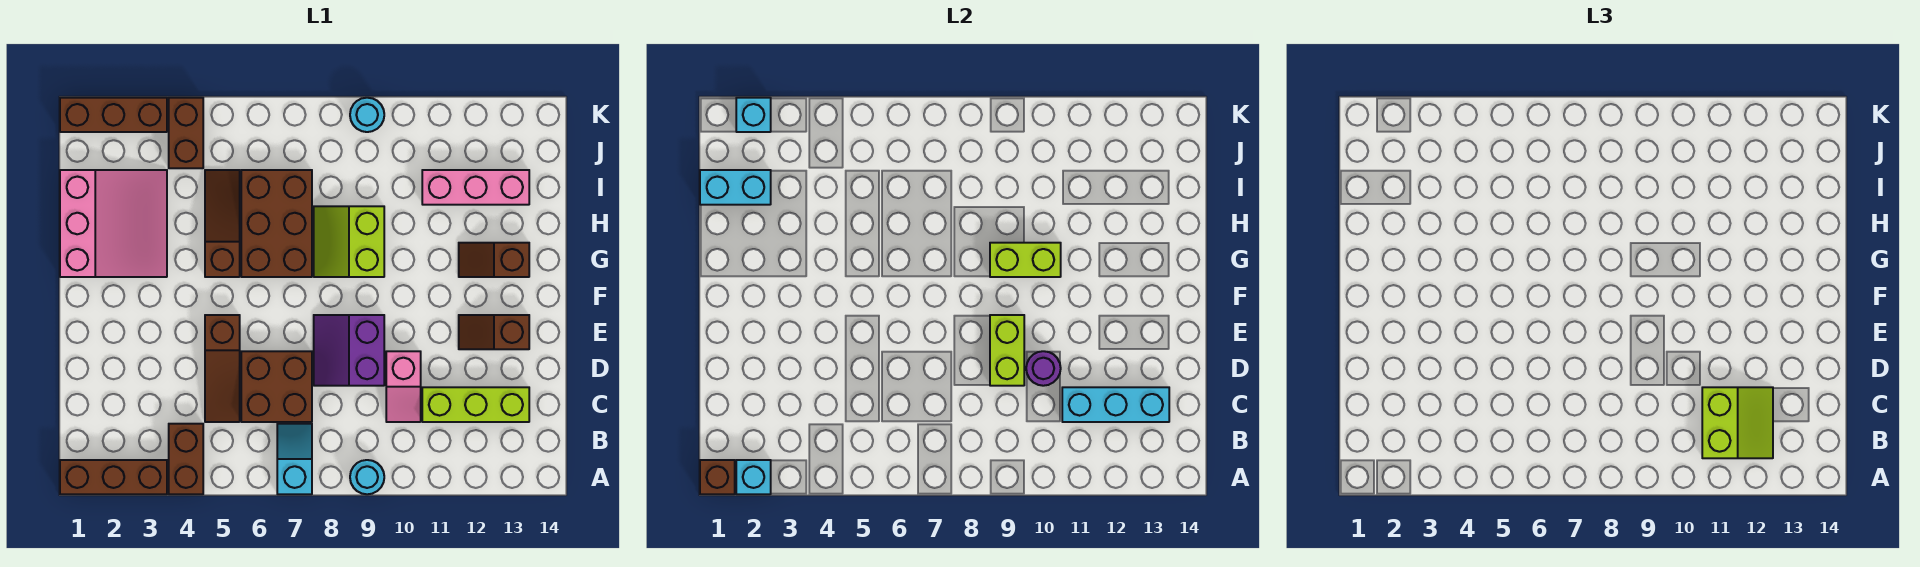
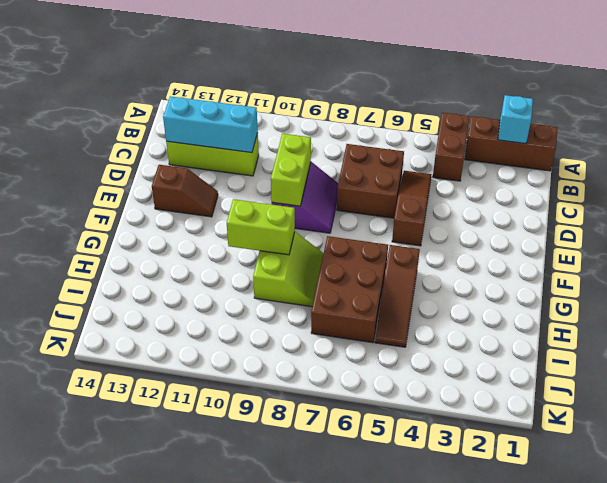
none -> cyan 1x2 slope [277,424,312,494]
none -> cyan 1x1 round brick [350,460,384,494]
none -> pink 1x2 slope [386,351,421,422]

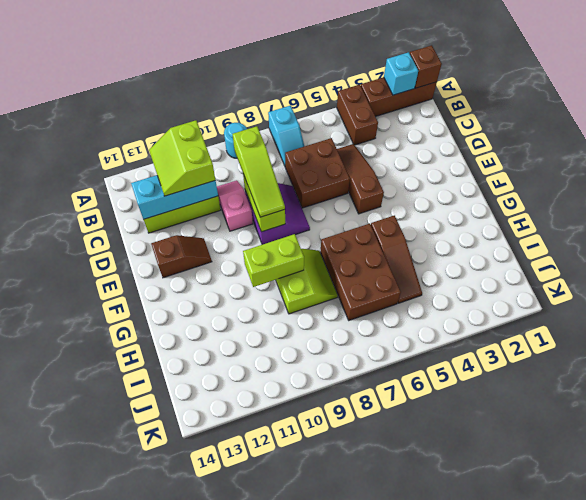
lime 1x3 slope [233,126,285,217] -> none
none -> pink 3x3 slope [60,170,167,277]
none -> brown 1x2 slope [459,243,529,277]
none -> pink 1x3 brick [422,170,529,205]

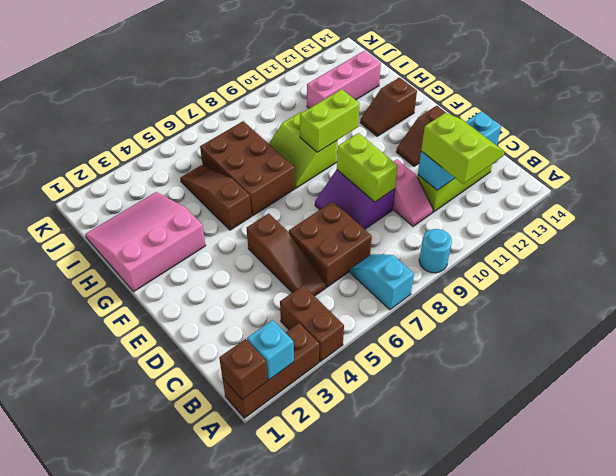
pink 3x3 slope [85,192,206,292] -> pink 3x3 slope turned to [60,170,167,277]
none -> brown 1x2 brick [169,98,203,168]
none -> brown 1x3 brick [60,98,167,132]
none -> cyan 1x1 round brick [350,98,384,132]

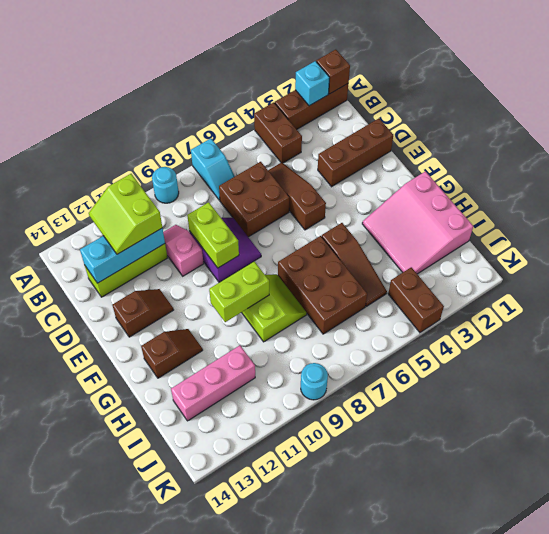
brown 1x3 brick [318,118,393,187] -> brown 1x3 brick moved to [60,98,167,132]
none -> purple 1x1 round brick [1026,351,1061,386]
none -> cyan 1x2 brick [700,170,771,205]
none -> cyan 1x1 brick [736,98,771,132]

